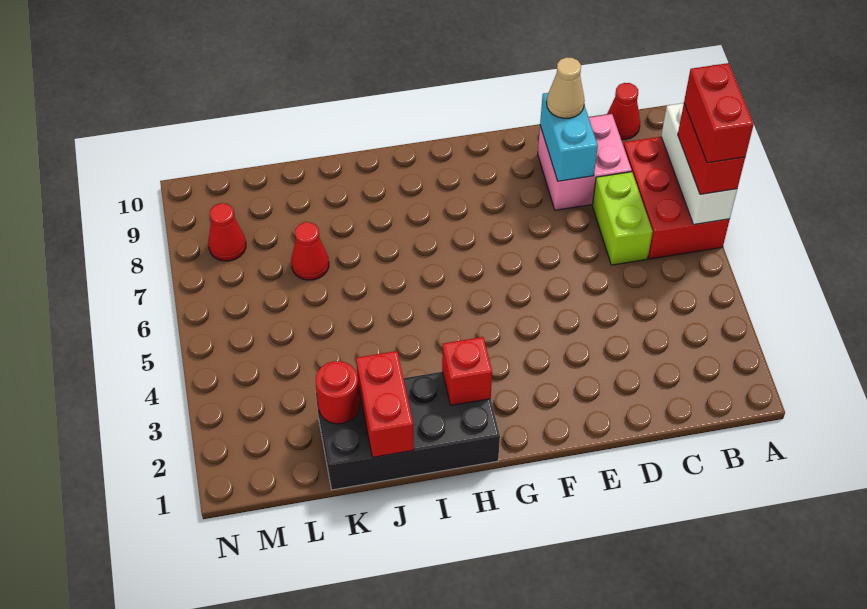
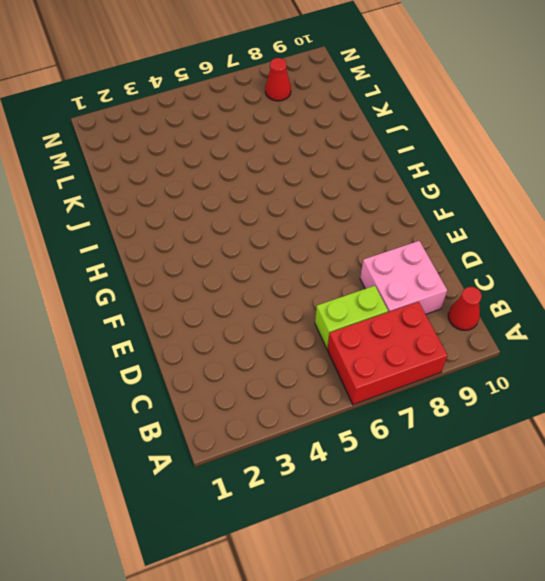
none -> black 2x4 brick [316,372,500,490]
none -> red 1x1 cone [291,222,329,280]
none -> white 1x3 brick [661,103,737,224]

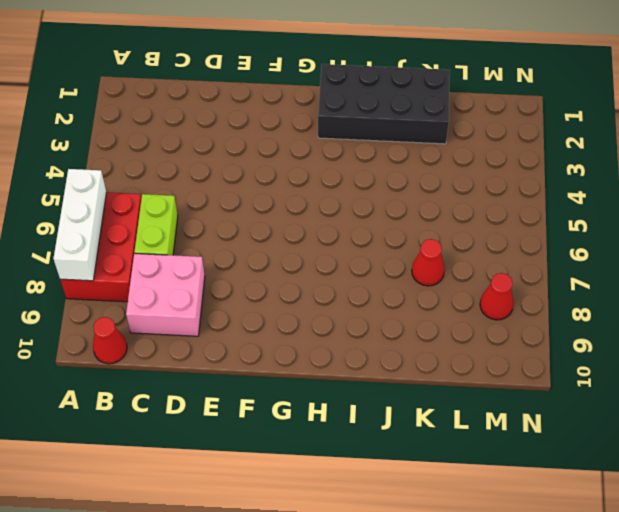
none -> cyan 1x2 brick [540,93,598,181]
none -> red 1x1 brick [442,337,492,405]
none -> red 1x2 brick [356,351,414,457]

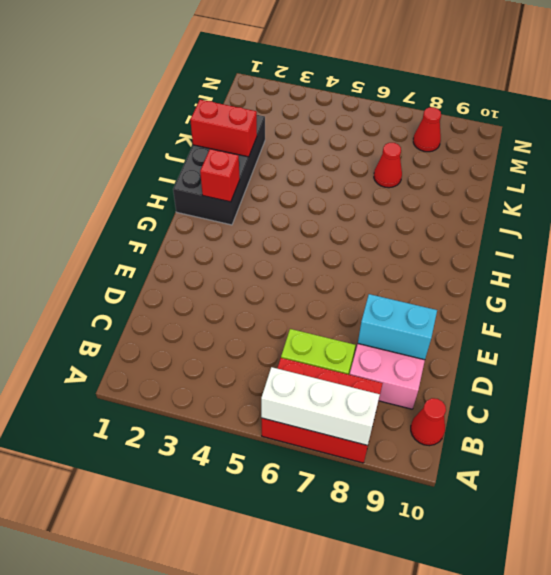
none -> red 1x1 round brick [316,361,360,424]
none -> red 1x2 brick [678,104,745,194]
none -> tan 1x1 cone [547,57,585,118]

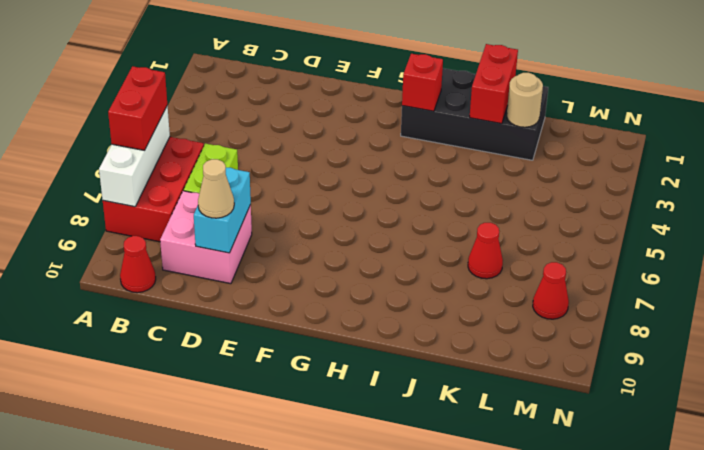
tan 1x1 round brick [507,73,543,127] -> red 1x1 round brick [316,361,360,424]
none -> red 1x2 brick [684,63,754,163]

